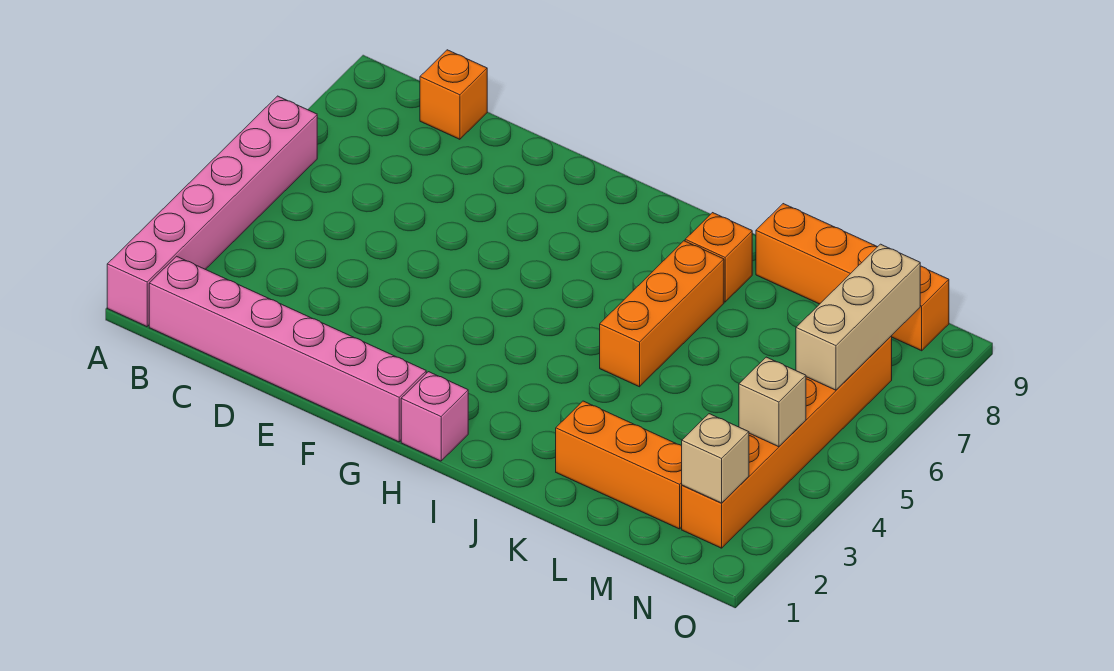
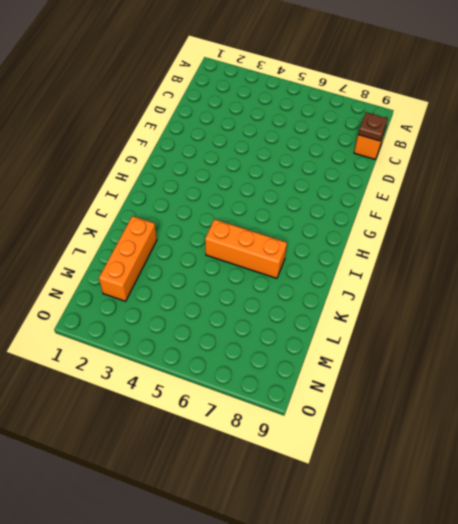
brown 1x1 plate [358,112,388,141] -> none
none -> pink 1x6 brick [107,96,317,327]
none -> pink 1x6 brick [149,256,426,442]
none -> pink 1x1 brick [401,372,468,461]

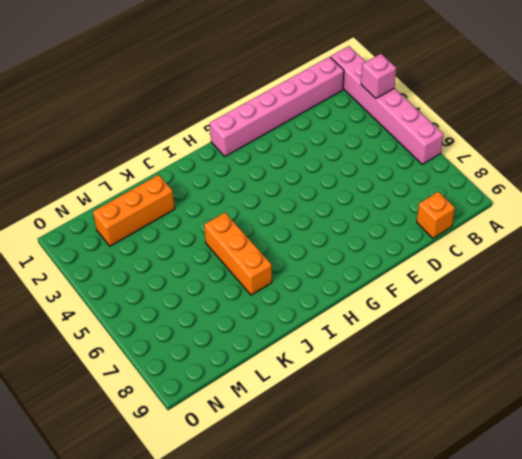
pink 1x1 brick [361,54,396,98] -> pink 1x1 brick moved to [401,372,468,461]
none -> orange 1x1 brick [685,213,752,302]
none -> orange 1x4 brick [756,204,949,351]
none -> orange 1x6 brick [682,336,892,548]

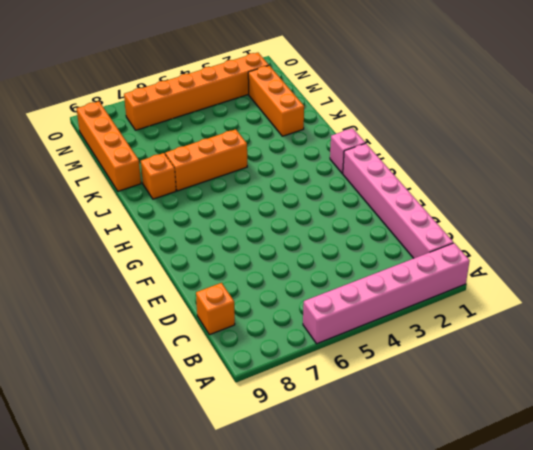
none -> tan 1x1 brick [682,414,749,503]
none -> tan 1x1 brick [739,357,806,447]
none -> tan 1x3 brick [796,244,920,390]

